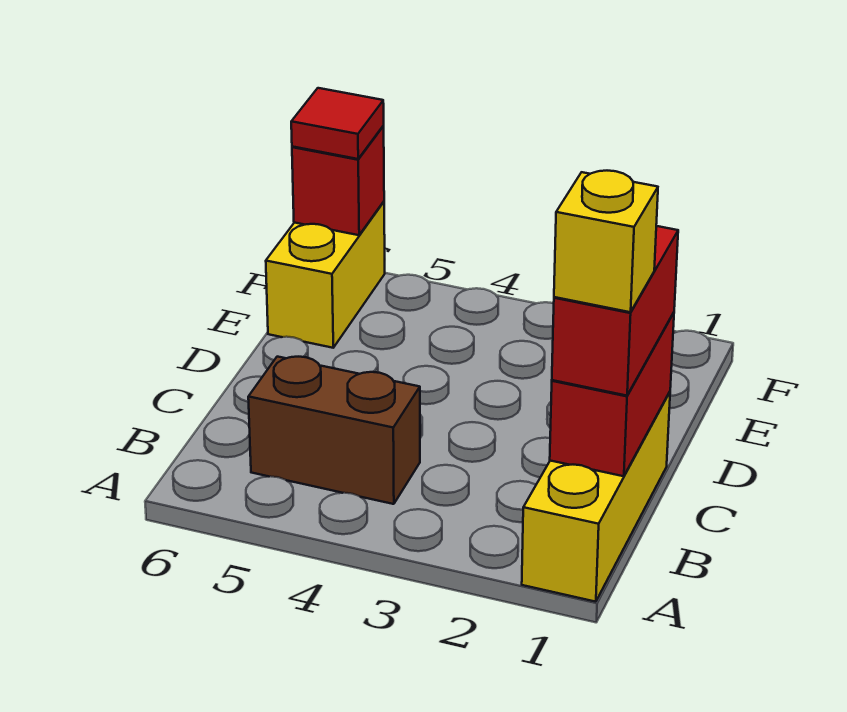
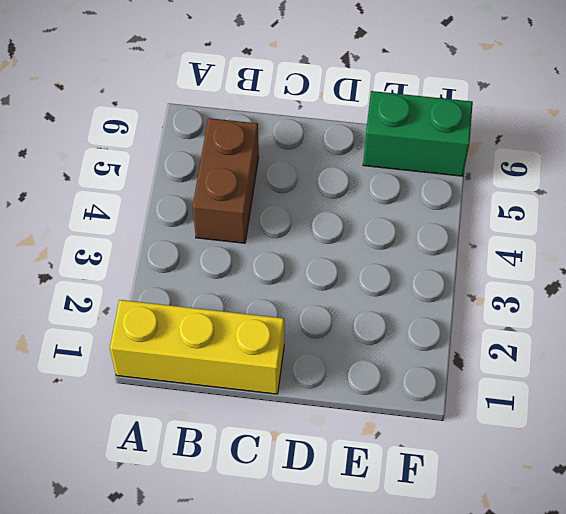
green 1x2 brick [363,91,473,176] -> yellow 1x2 brick [266,202,385,348]
none -> red 1x2 brick [550,312,674,476]
none -> red 1x1 brick [292,126,384,235]

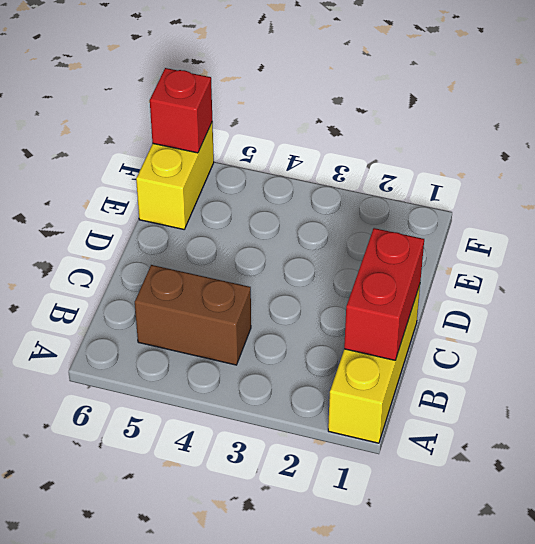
none -> red 1x2 brick [552,226,678,396]
none -> red 1x1 tile [291,88,384,159]

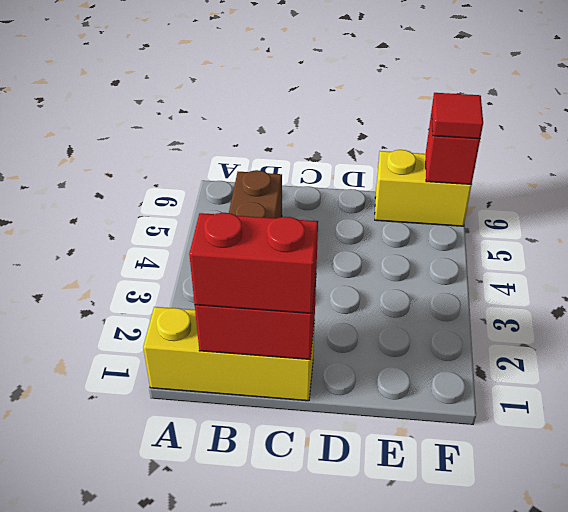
none -> yellow 1x1 brick [554,171,658,312]

